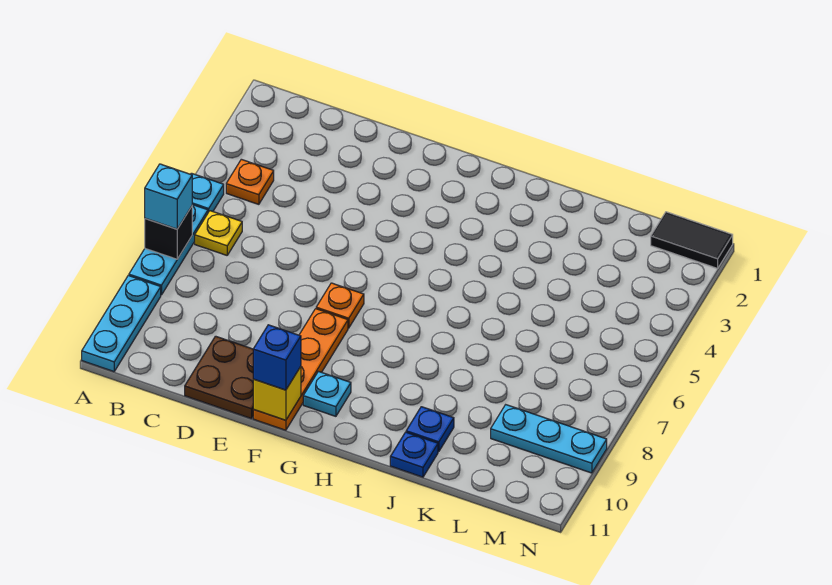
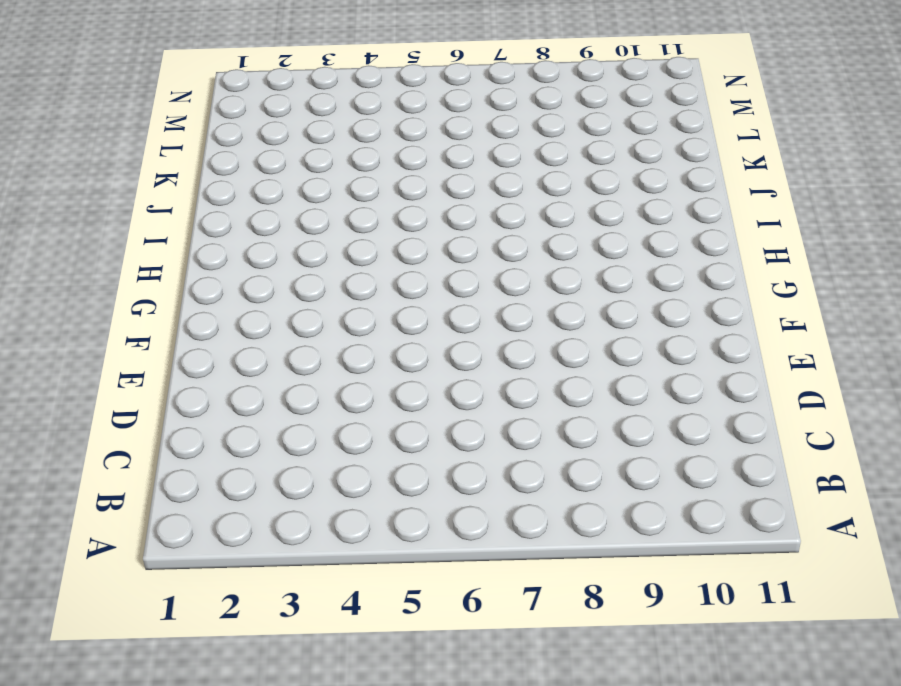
none -> cyan 1x1 plate [191,173,224,212]
none -> cyan 1x3 plate [129,205,208,295]
none -> cyan 1x3 plate [82,276,161,372]

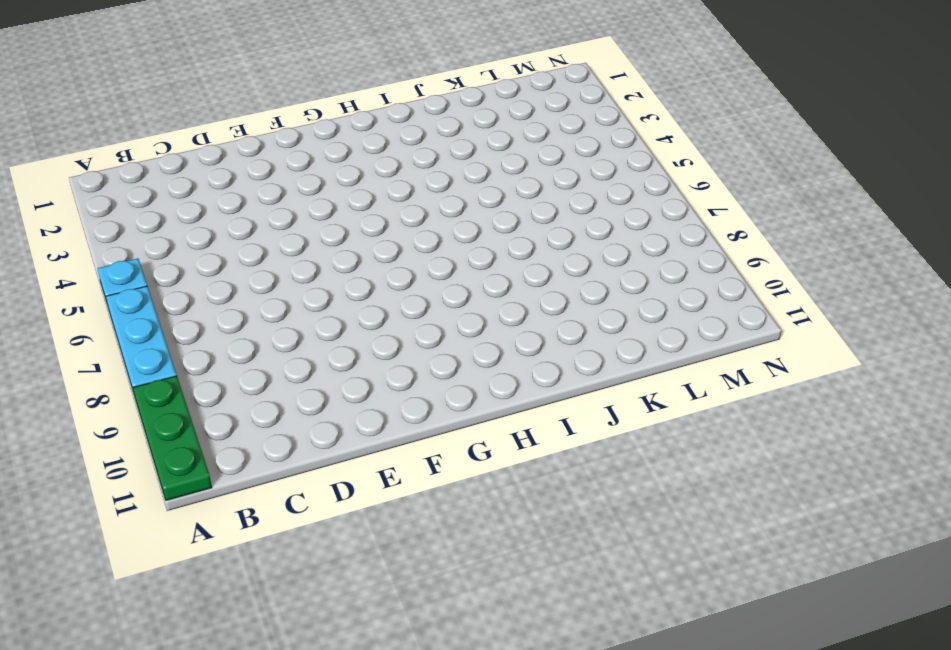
green 1x3 plate [133,376,212,500] -> cyan 1x3 plate [82,276,161,372]
none -> orange 1x1 plate [226,159,274,204]
none -> yellow 1x1 plate [195,211,242,255]
none -> brown 2x2 plate [185,336,254,419]

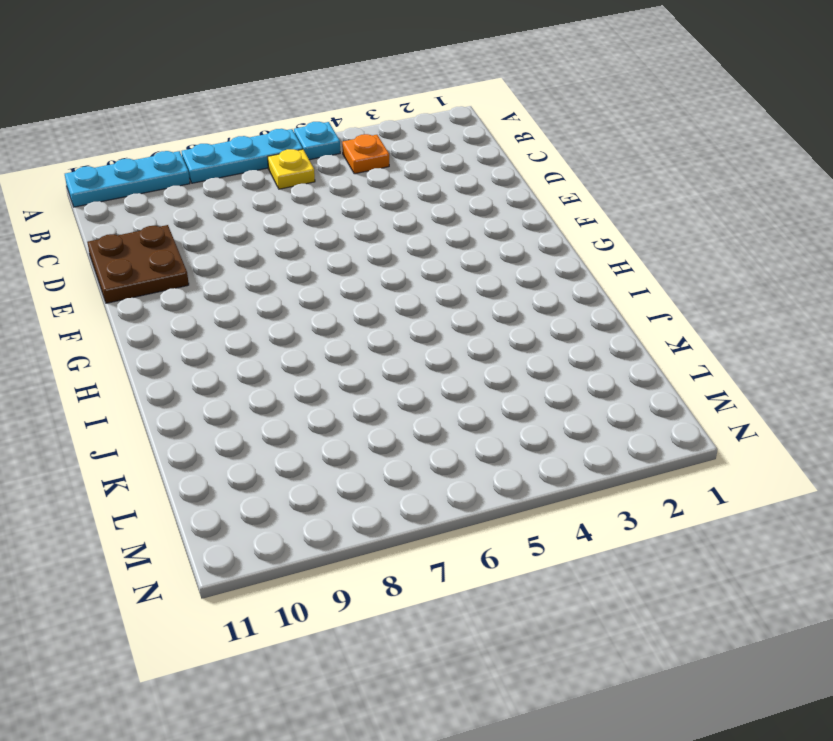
none -> orange 1x1 plate [316,283,364,328]
none -> orange 1x4 plate [253,309,348,430]
none -> cyan 1x1 plate [303,371,351,416]

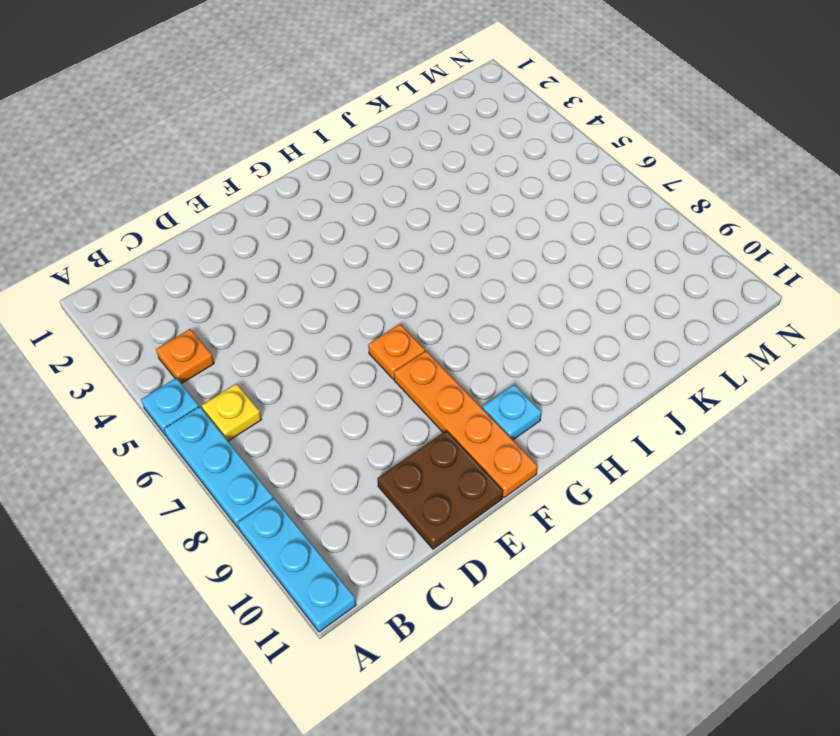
none -> blue 1x1 plate [406,407,454,452]
none -> blue 1x1 plate [390,432,438,477]
none -> cyan 1x3 plate [491,405,607,473]

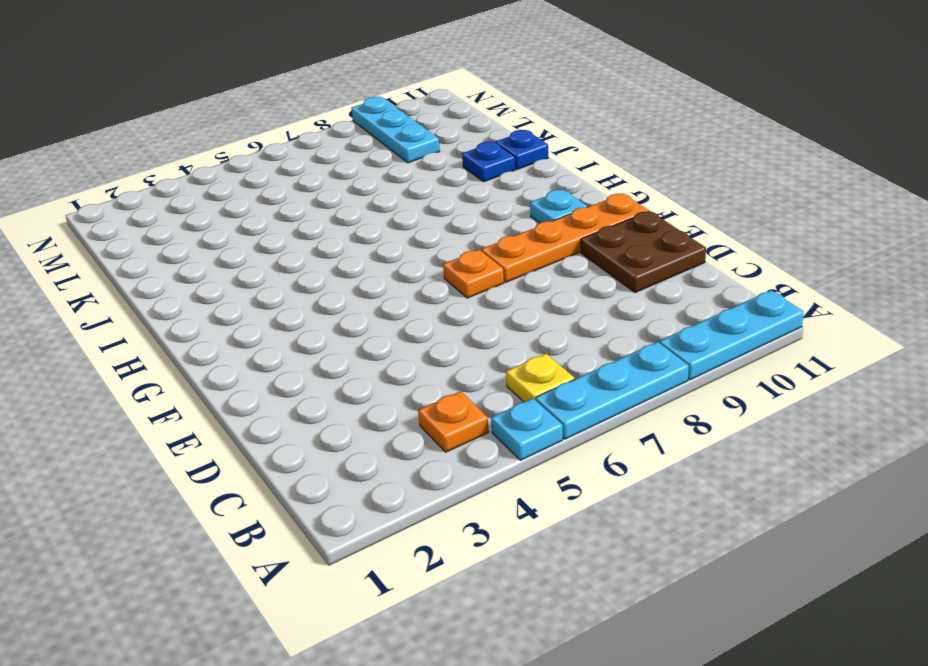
none -> black 1x2 tile [651,212,733,268]
none -> black 1x1 brick [145,206,192,259]
none -> yellow 1x1 brick [253,367,301,420]

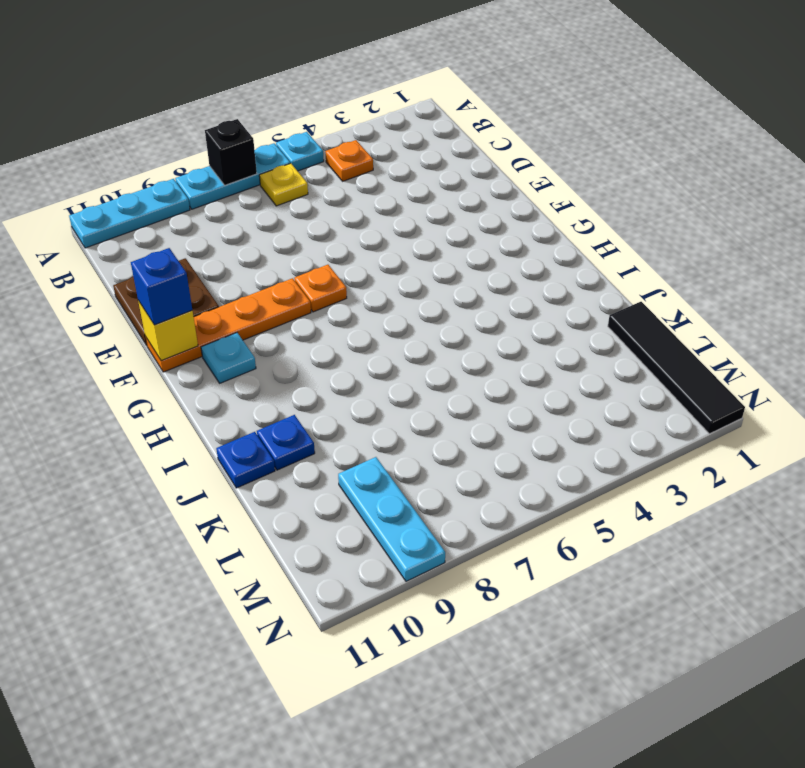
black 1x4 tile [608,302,745,434] -> black 1x2 tile [651,212,733,268]
none -> cyan 1x1 brick [145,164,192,229]

